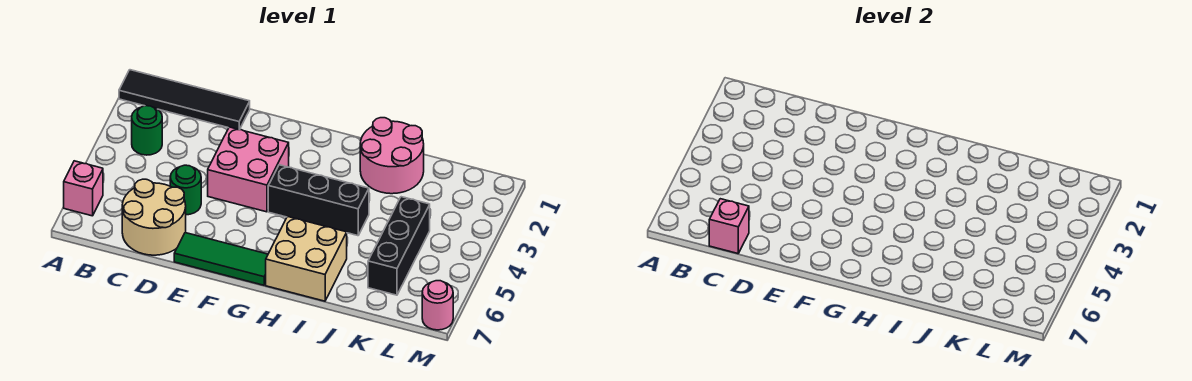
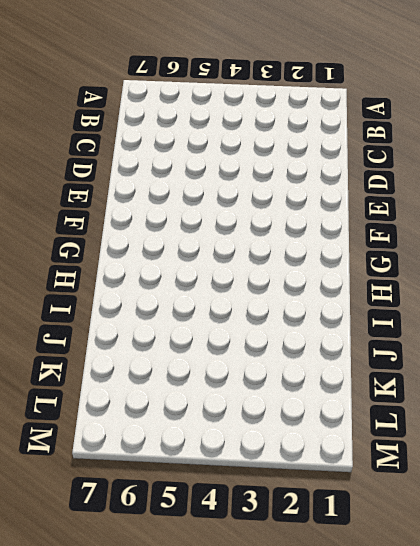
none -> black 1x4 tile [119,70,250,130]
none -> pink 1x1 brick [64,161,103,216]
none -> green 1x1 round brick [132,106,162,155]

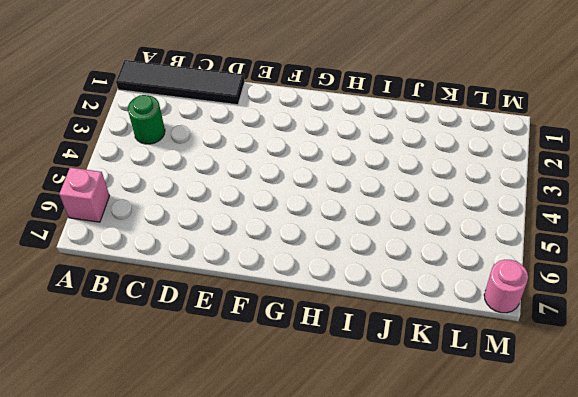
none -> tan 2x2 round brick [122,179,186,255]
none -> green 1x1 round brick [170,165,201,215]
none -> pink 2x2 brick [208,127,289,212]

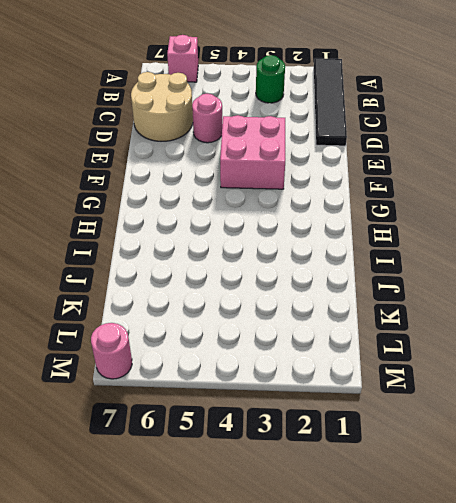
pink 1x1 round brick [192,93,222,143] -> green 1x1 round brick [170,165,201,215]
none -> green 1x3 tile [174,233,268,285]
none -> black 1x3 brick [268,165,369,236]
none -> tan 2x2 brick [266,217,347,301]

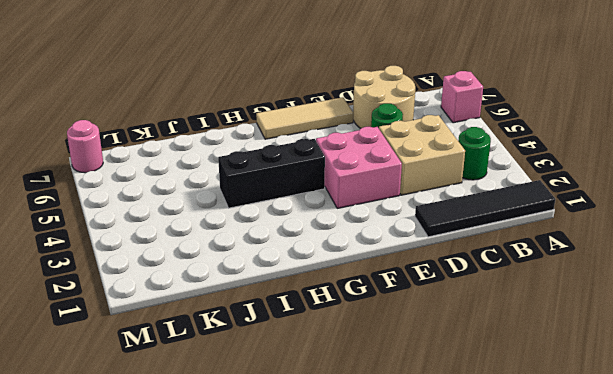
tan 2x2 brick [379,115,465,195] -> tan 2x2 brick moved to [266,217,347,301]
tan 1x3 tile [256,97,353,139] -> green 1x3 tile [174,233,268,285]
none -> pink 2x2 round brick [360,118,424,194]
none -> black 1x3 brick [368,197,430,295]
none -> pink 1x1 brick [709,199,749,253]

